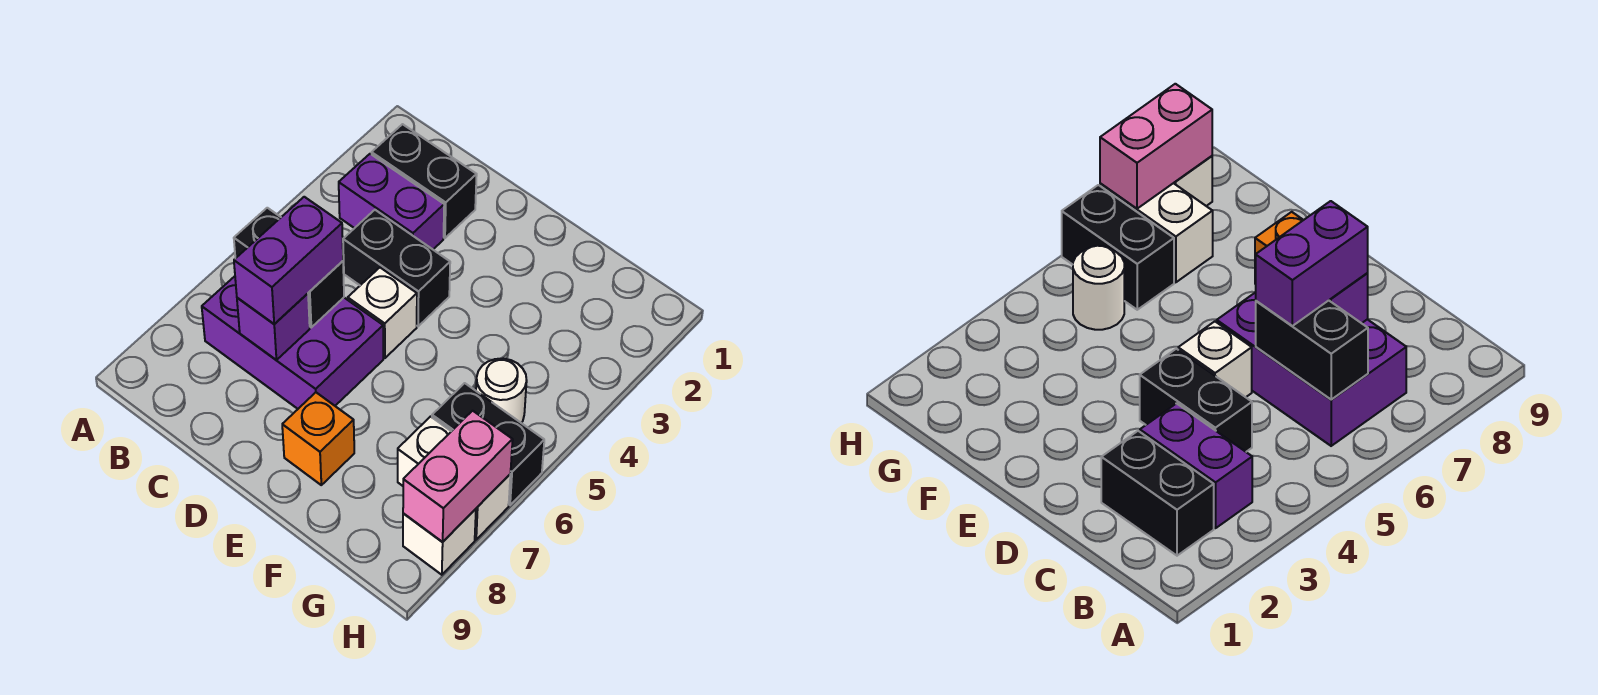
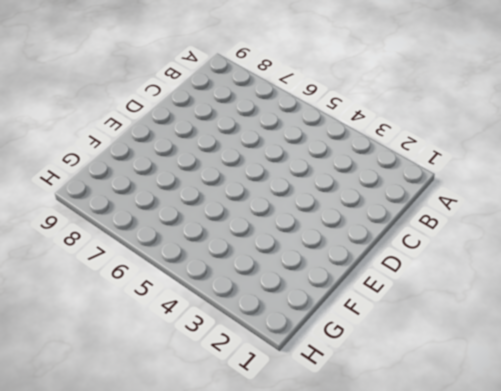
none -> black 1x2 brick [372,124,477,238]
none -> purple 1x2 brick [339,154,444,249]
none -> purple 2x3 brick [202,276,383,409]

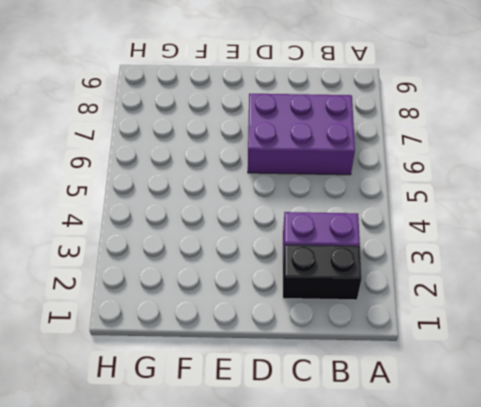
none -> black 1x2 brick [343,210,450,326]
none -> white 1x1 brick [348,268,417,358]
none -> orange 1x1 brick [282,392,354,485]

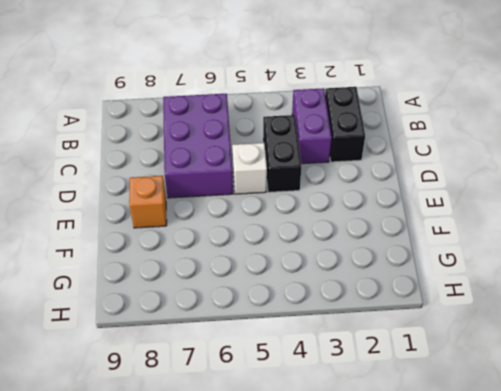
none -> white 1x1 round brick [476,359,527,423]
none -> black 1x2 brick [432,383,544,505]
none -> white 1x2 brick [398,417,510,540]

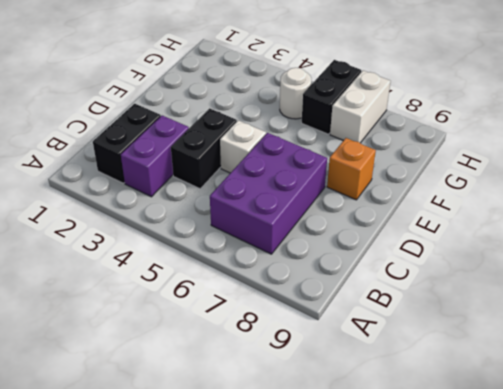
none -> white 1x1 brick [403,509,476,575]
none -> black 1x2 brick [234,208,344,327]
none -> purple 1x1 brick [237,294,310,360]

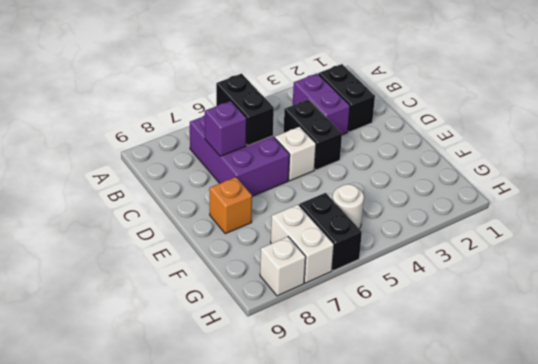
none -> pink 1x2 brick [403,411,513,542]
none -> purple 1x2 brick [234,197,343,324]

